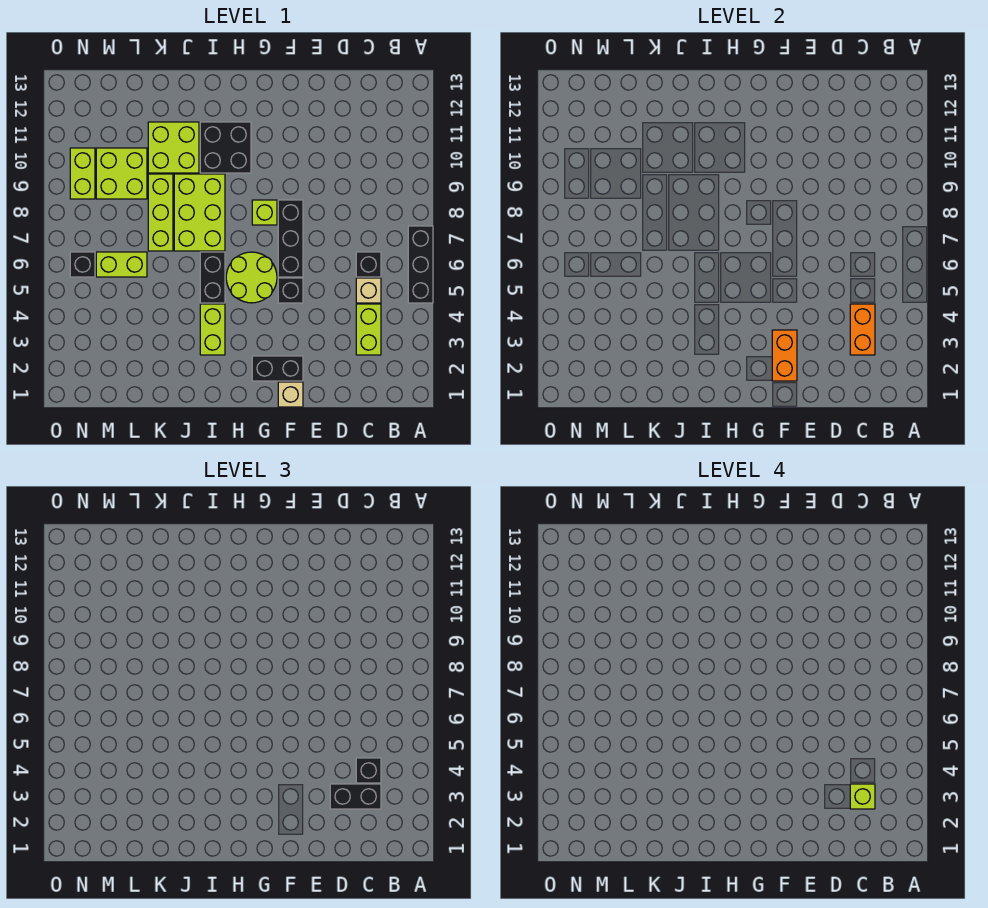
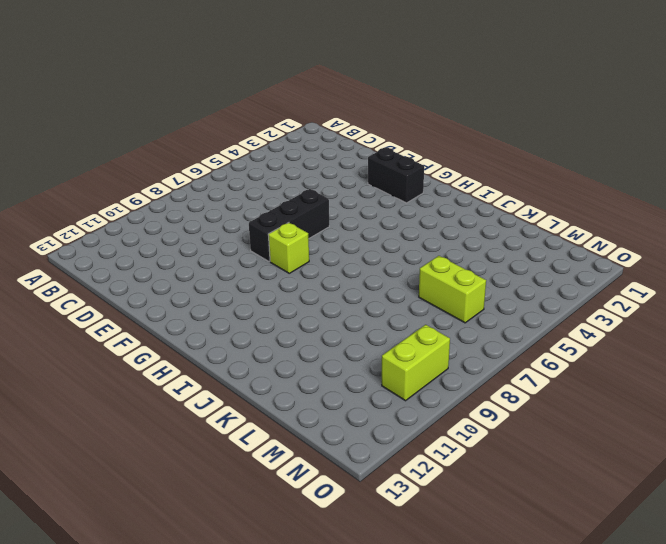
none -> black 1x3 brick [408,226,433,303]
none -> lime 1x2 brick [356,304,381,355]
none -> tan 1x1 brick [356,278,381,303]

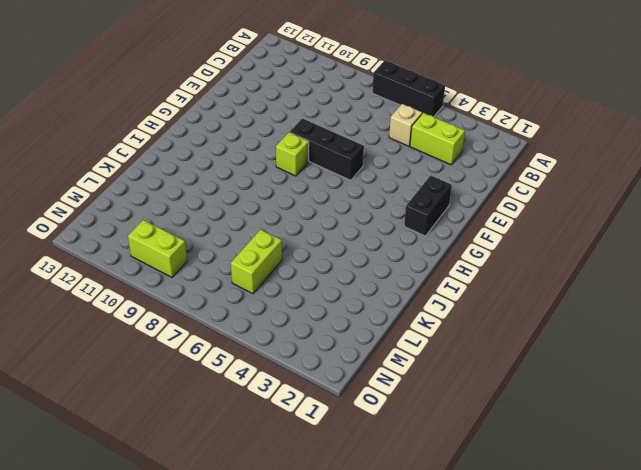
none -> black 1x1 brick [356,252,381,277]
none -> tan 1x1 brick [278,382,303,407]
none -> black 1x1 brick [278,278,303,303]

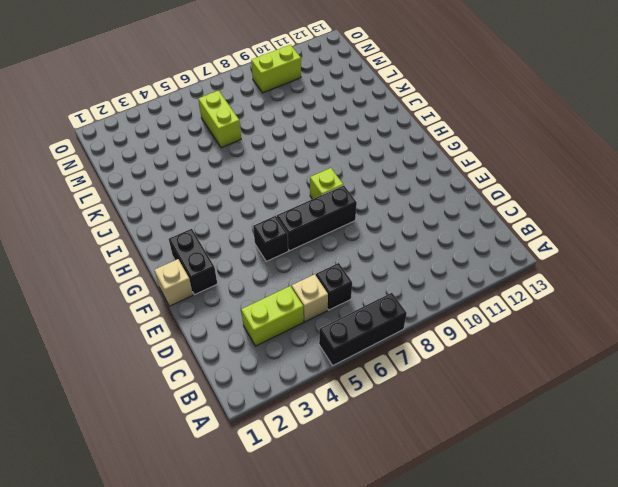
none -> lime 2x2 round brick [226,252,277,303]
none -> black 2x2 brick [200,122,251,173]
none -> lime 1x2 brick [200,304,225,355]

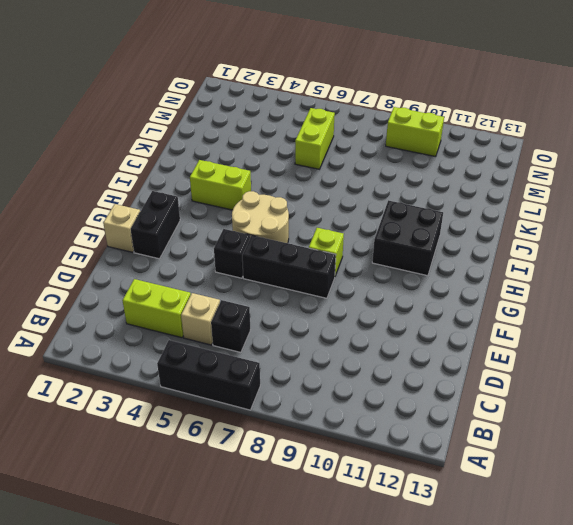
tan 2x2 round brick [232,191,289,243] -> lime 2x2 round brick [226,252,277,303]
none -> black 1x2 brick [200,252,225,303]
none -> lime 2x3 brick [174,174,225,251]
none -> lime 2x2 brick [148,122,199,173]

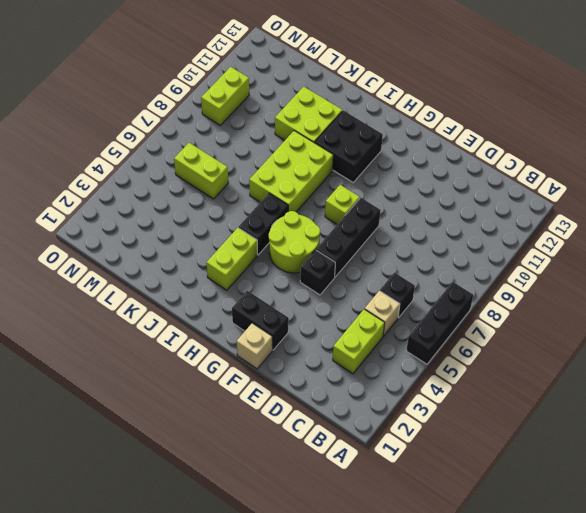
none -> lime 1x3 brick [148,174,173,251]
none -> lime 2x2 brick [96,148,147,199]
none -> black 1x1 brick [70,252,95,277]

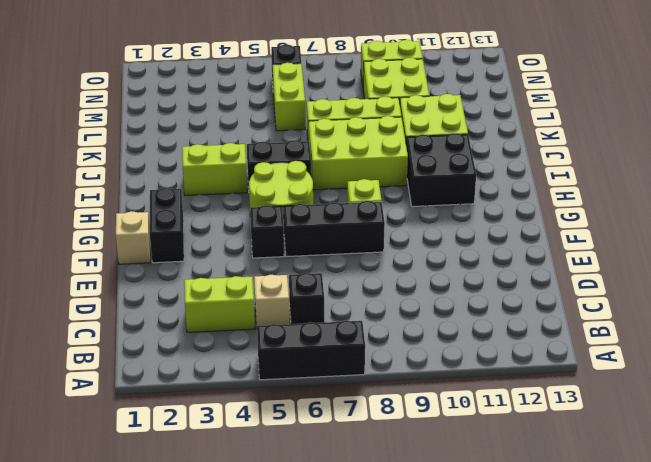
none -> orange 1x2 brick [850,304,875,355]
none -> orange 1x2 brick [772,330,797,381]
none -> black 1x2 brick [330,784,381,809]

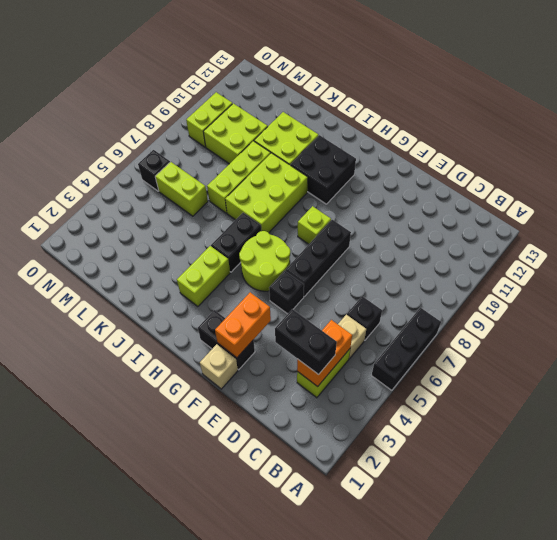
none -> black 1x1 brick [356,758,381,783]
none -> lime 1x1 brick [850,784,875,809]

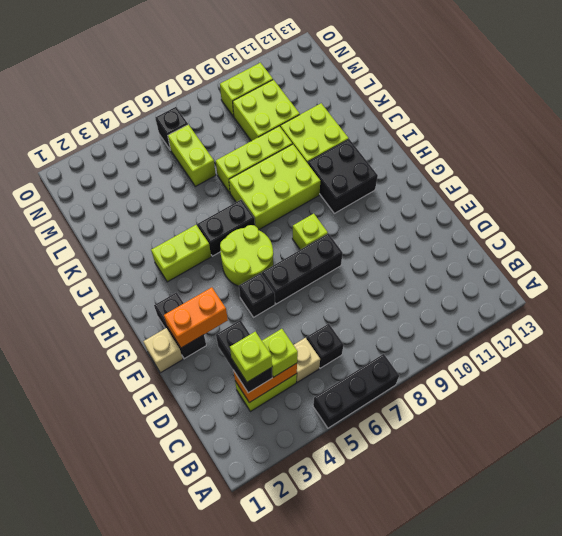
lime 1x1 brick [262,329,298,377] -> black 1x1 brick [356,758,381,783]

